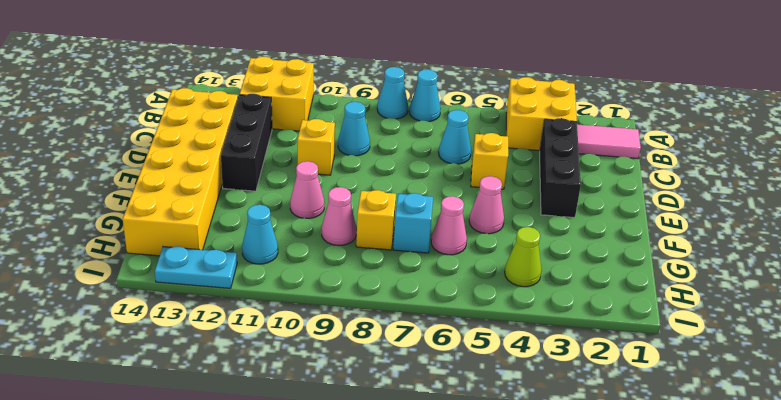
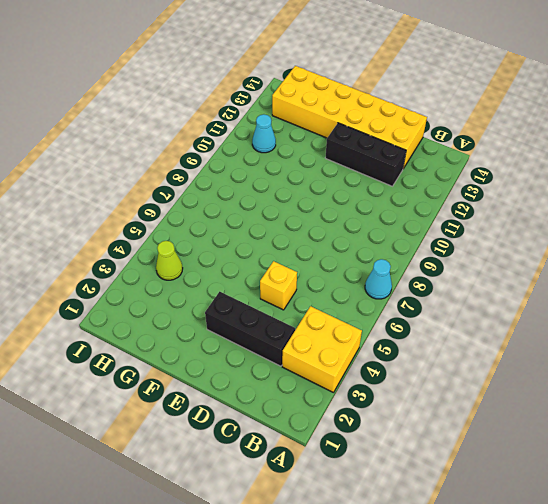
none -> cyan 1x1 cone [377,67,408,119]
none -> yellow 2x2 brick [240,57,314,131]
none -> pink 1x2 tile [577,124,641,159]

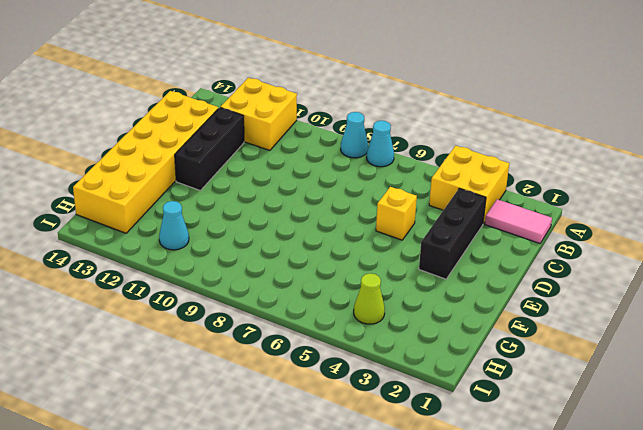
none -> cyan 1x1 cone [439,110,471,164]
none -> cyan 1x1 cone [338,102,370,156]
none -> yellow 1x1 brick [298,119,335,175]

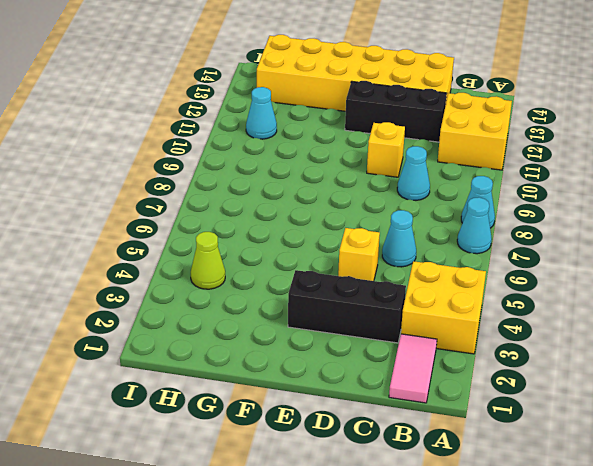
none -> pink 1x1 cone [469,176,504,234]
none -> pink 1x1 cone [290,161,324,219]
none -> pink 1x1 cone [431,196,467,255]

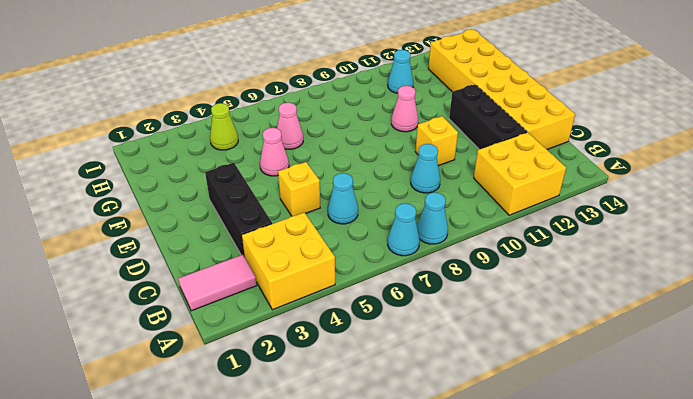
none -> cyan 1x1 brick [393,193,433,253]
none -> yellow 1x1 brick [356,190,396,250]
none -> pink 1x1 cone [322,187,356,245]

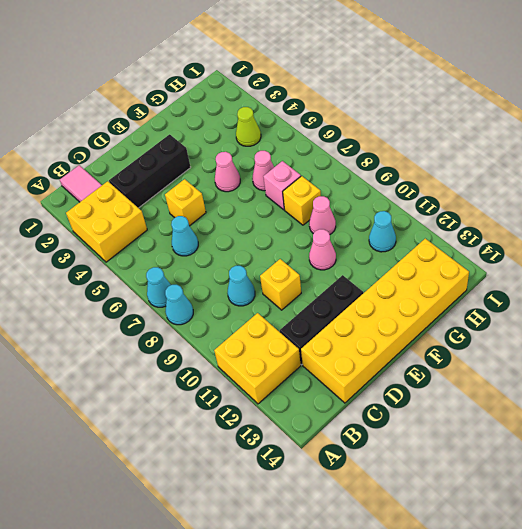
pink 1x1 brick [263,161,301,210] -> cyan 1x1 brick [393,193,433,253]
none -> cyan 1x2 plate [155,246,237,288]

